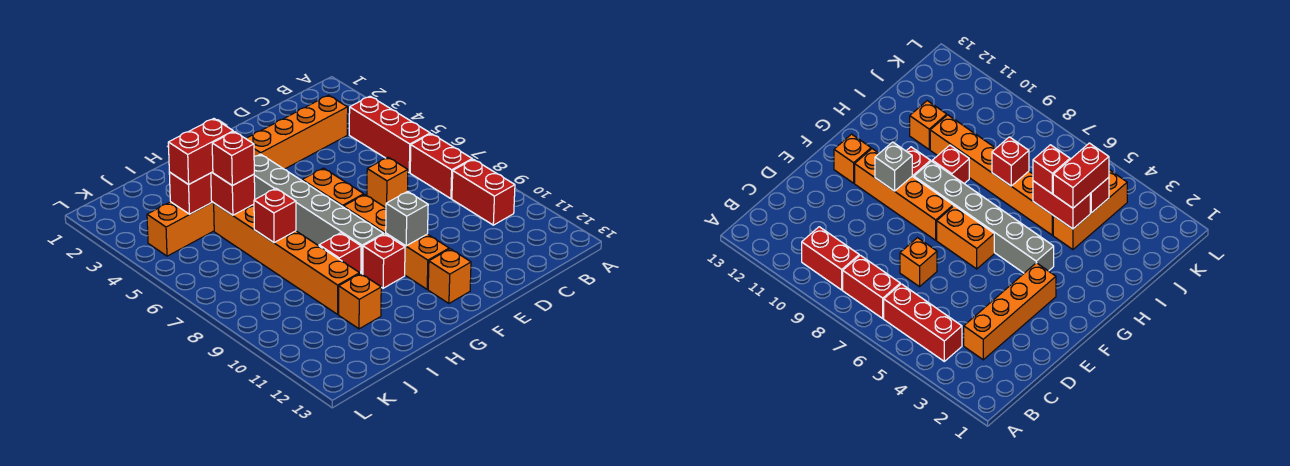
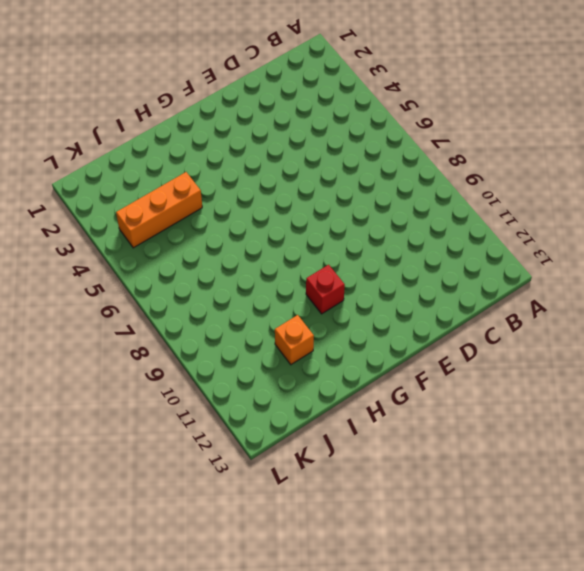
none -> red 1x3 brick [349,96,430,173]
none -> red 1x2 brick [410,134,472,199]
none -> red 1x2 brick [452,159,515,225]

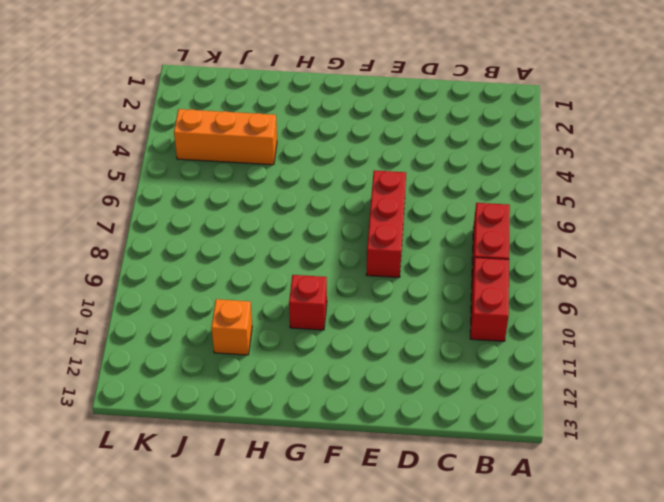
red 1x3 brick [366,171,406,278] -> red 1x3 brick moved to [349,96,430,173]
none -> orange 1x4 brick [246,95,348,169]
none -> orange 1x1 brick [367,157,408,208]
none -> orange 1x2 brick [302,168,364,207]

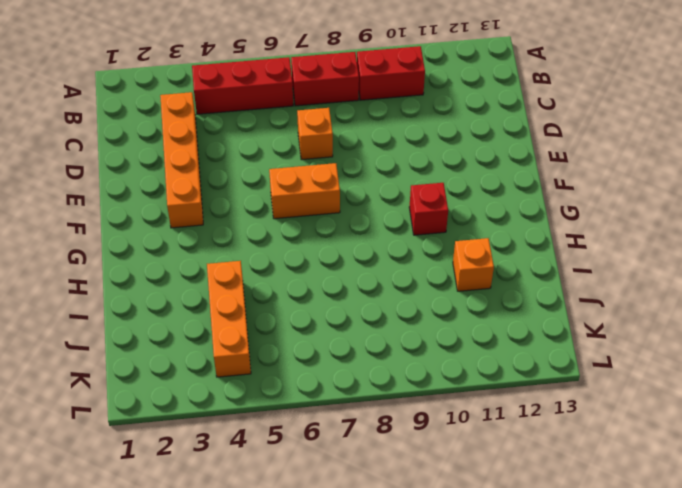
none -> orange 1x4 brick [344,195,449,289]
none -> orange 1x1 brick [428,249,471,303]
none -> grey 1x6 brick [254,154,384,274]

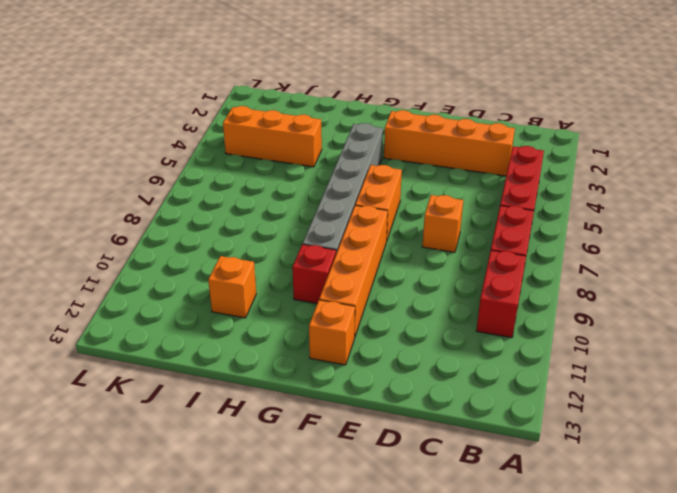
none -> red 1x1 brick [319,233,361,273]
none -> orange 1x6 brick [214,203,360,314]
none -> grey 1x1 brick [386,191,428,246]

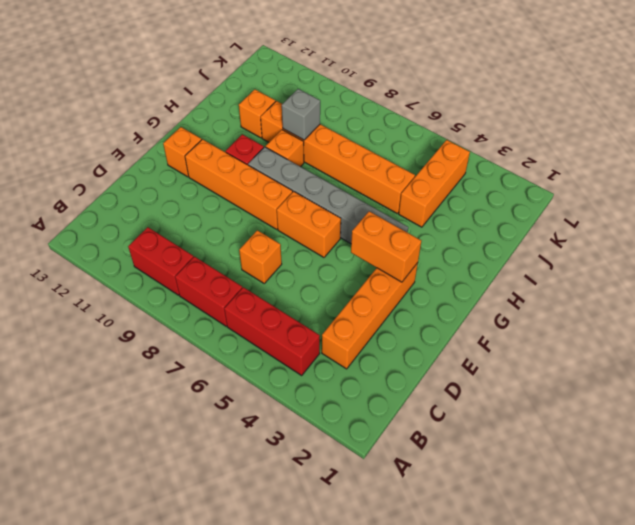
orange 1x2 brick [351,211,421,282] -> none
orange 1x1 brick [266,130,304,167] -> red 1x1 brick [319,233,361,273]
grey 1x1 brick [282,89,320,140] -> grey 1x1 brick moved to [386,191,428,246]
none -> red 1x2 brick [211,172,255,215]
none -> red 1x1 brick [254,188,296,243]
none -> red 1x1 brick [169,172,212,214]

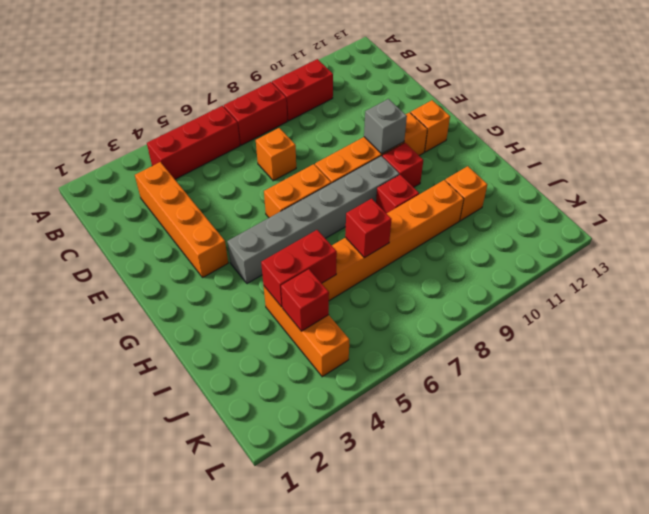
none -> red 1x2 brick [168,119,233,184]
none -> red 1x1 brick [212,132,254,186]

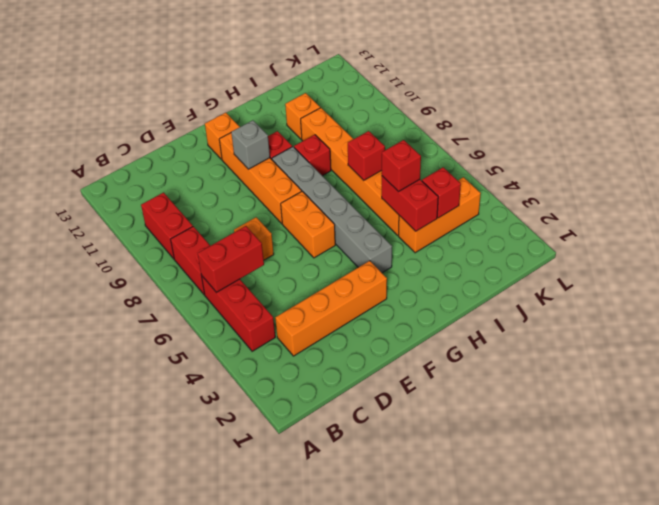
red 1x2 brick [198,226,264,293] -> red 1x2 brick moved to [168,119,233,184]

